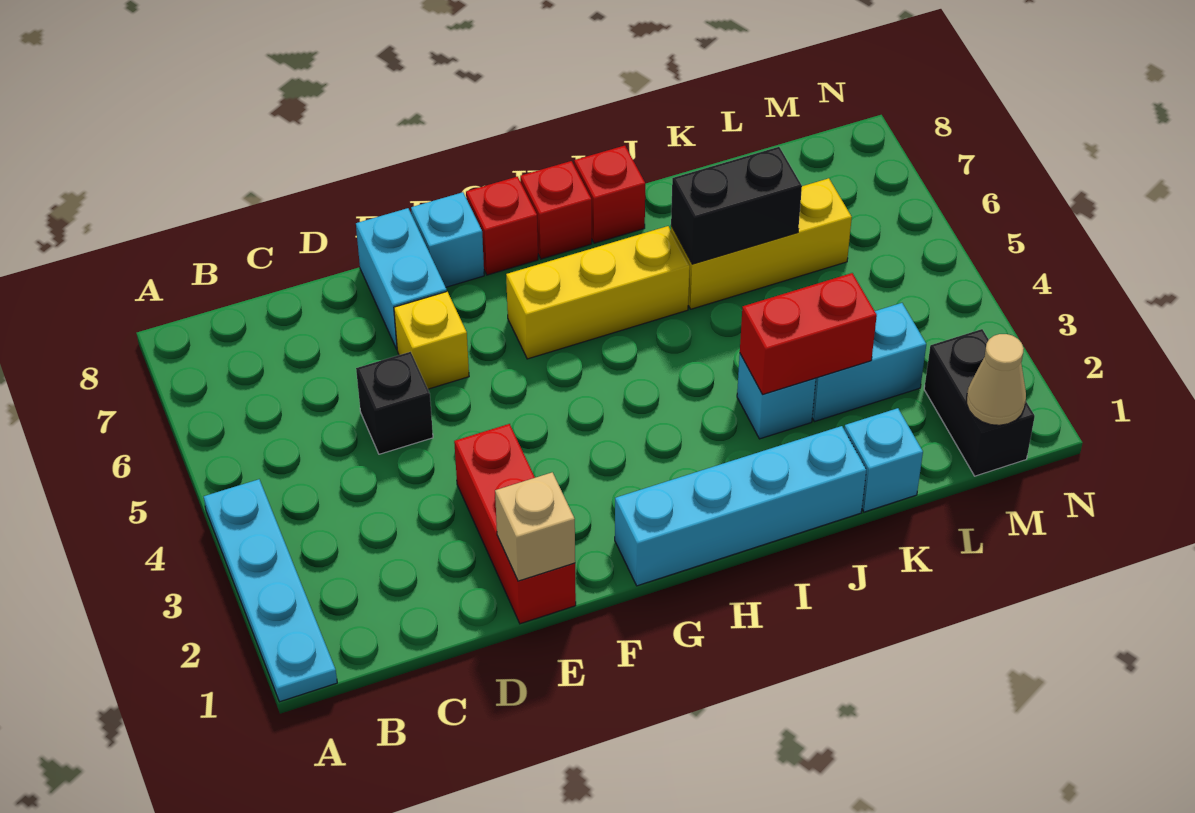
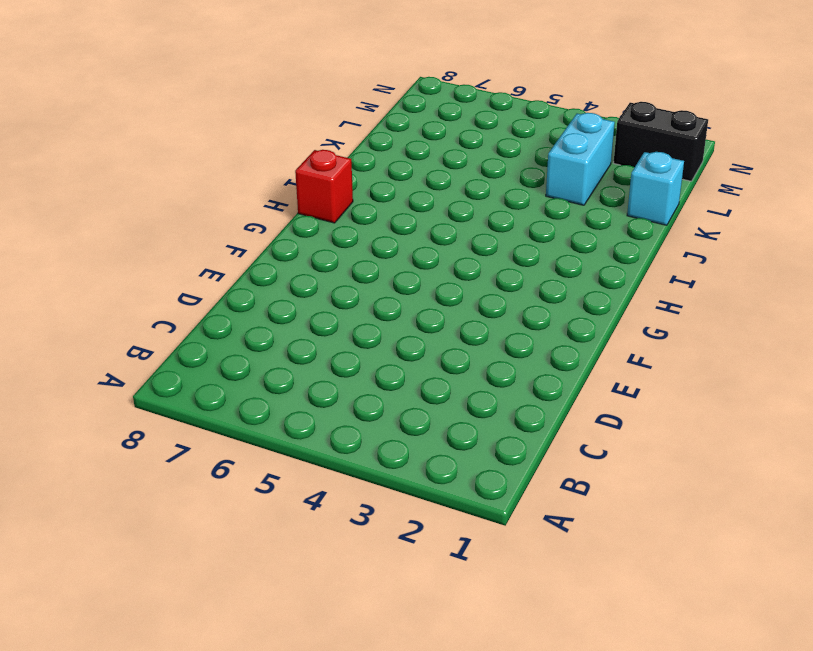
none -> cyan 1x4 plate [204,479,337,702]
none -> black 1x1 brick [356,352,433,454]
none -> red 1x3 brick [454,424,576,624]

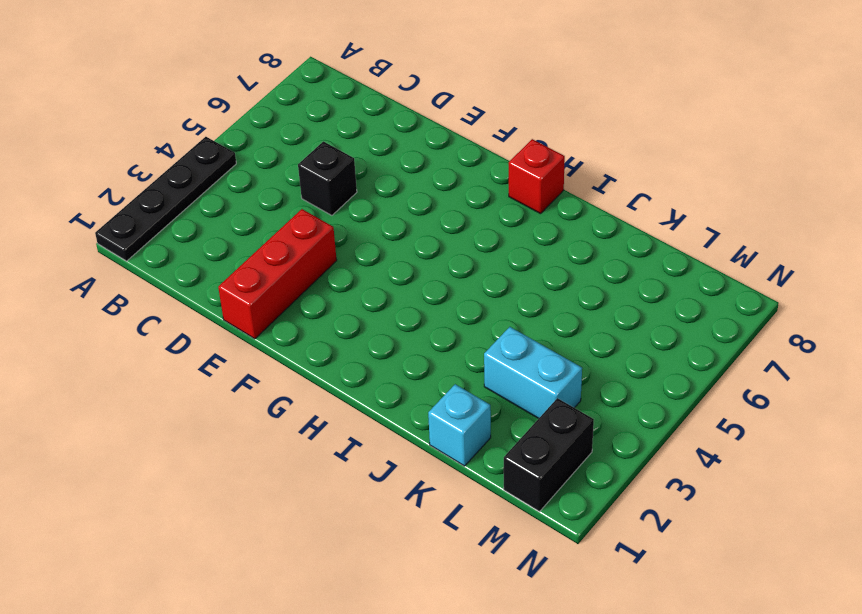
black 1x4 plate [95,137,236,261] -> cyan 1x4 plate [204,479,337,702]
none -> yellow 1x1 brick [394,292,469,389]
none -> cyan 1x2 brick [356,208,447,349]
none -> cyan 1x1 brick [411,192,484,287]

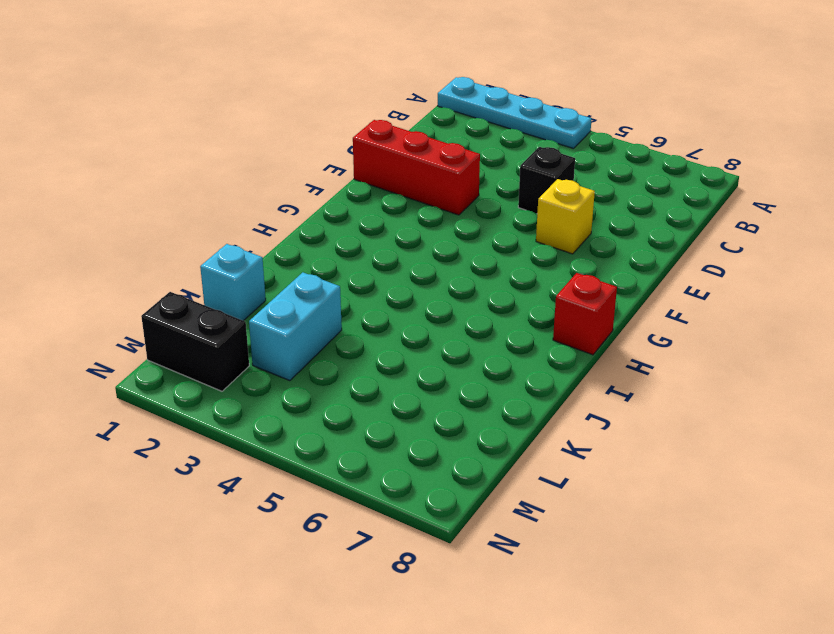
none -> cyan 1x2 brick [356,208,447,349]
none -> cyan 1x1 brick [411,192,484,287]
none -> cyan 1x4 brick [615,426,866,586]

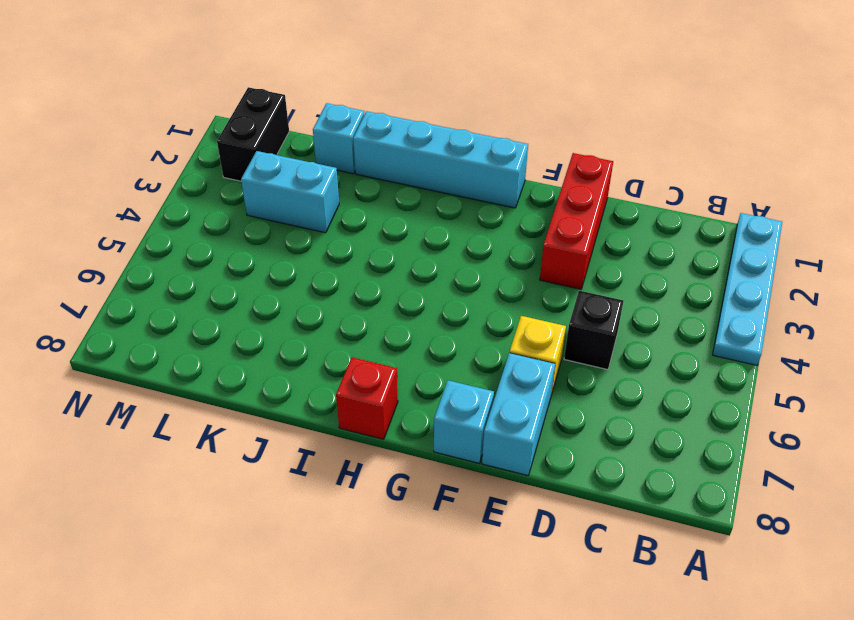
none -> yellow 1x3 brick [506,226,690,359]
none -> red 1x1 brick [466,177,538,275]
none -> red 1x1 brick [574,146,645,243]

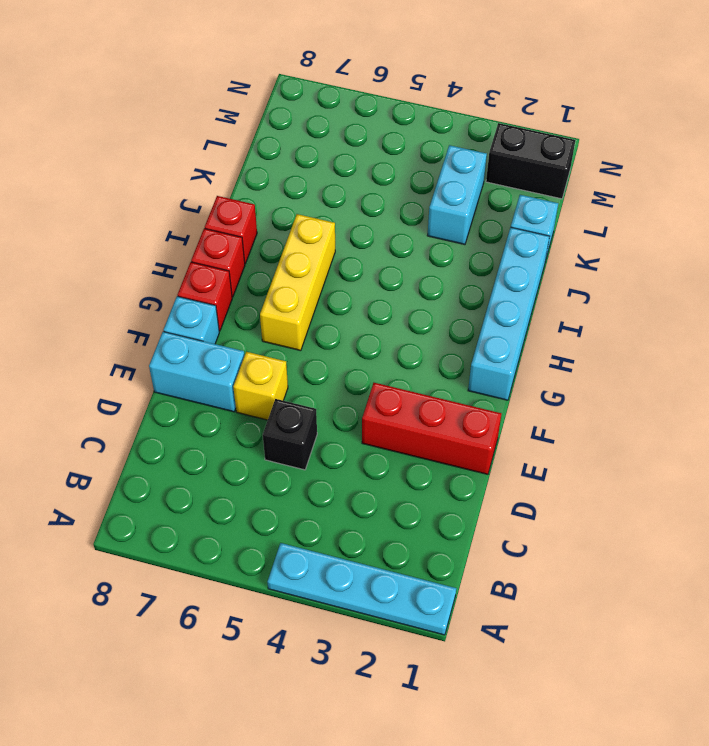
none -> cyan 1x1 brick [737,354,816,439]
none -> yellow 1x3 brick [671,178,852,309]
none -> tan 1x1 brick [495,472,575,581]

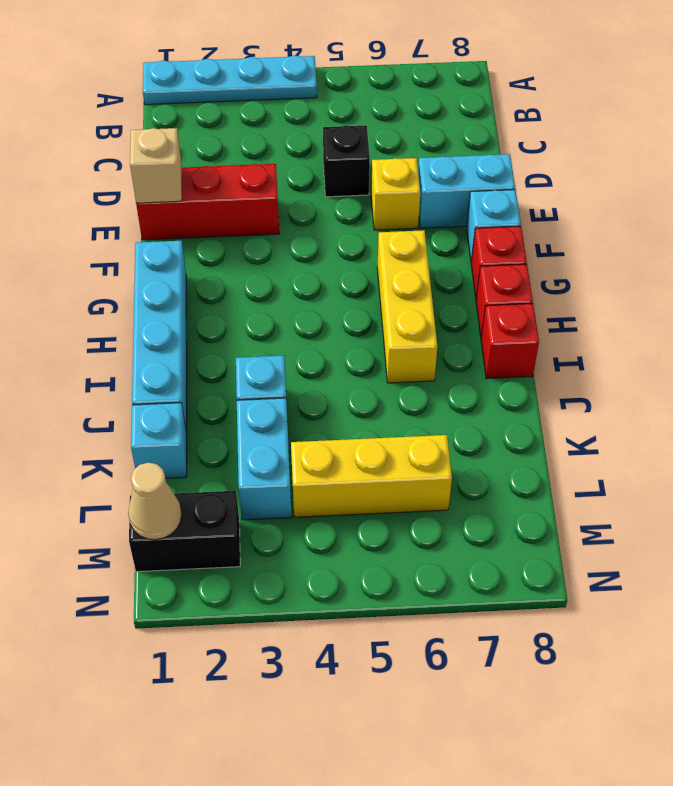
yellow 1x3 brick [291,435,452,517] -> yellow 1x3 brick turned to [671,178,852,309]
none -> red 1x2 brick [740,273,877,394]
none -> black 1x2 brick [671,147,802,264]

